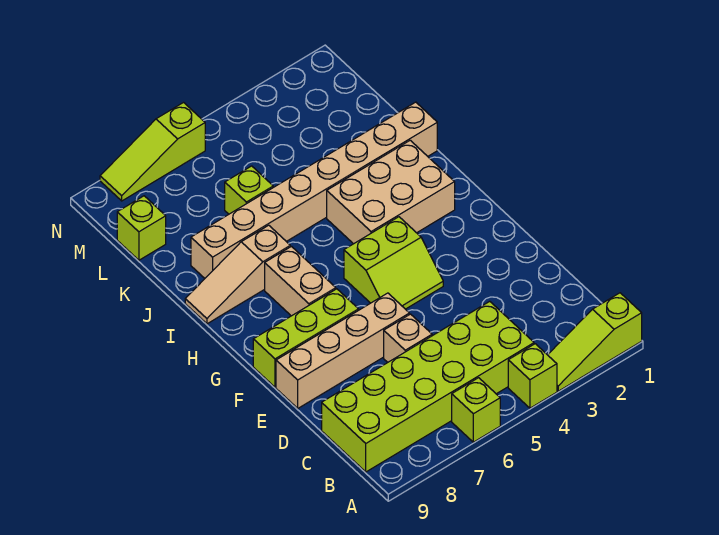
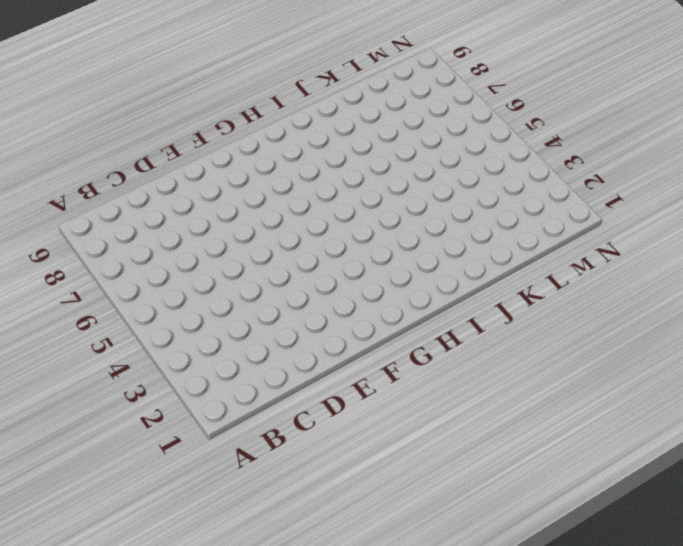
none -> lime 1x3 slope [548,293,642,391]
none -> lime 1x1 brick [508,344,557,408]
none -> lime 1x1 brick [452,378,500,442]

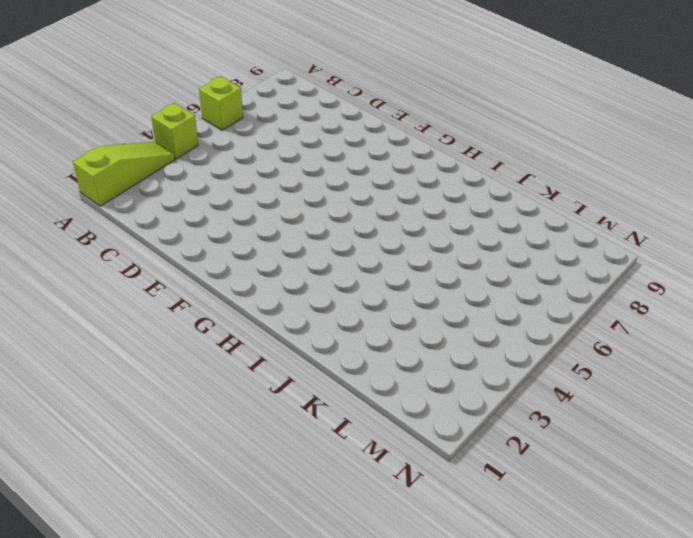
none -> lime 2x6 brick [322,301,534,472]
none -> tan 1x1 brick [384,314,432,362]
none -> tan 1x4 brick [276,293,409,408]

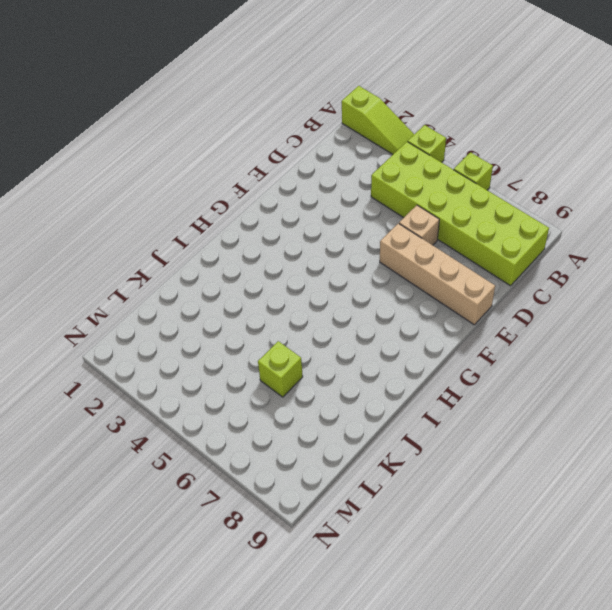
none -> lime 2x2 slope [344,217,443,309]
none -> lime 1x3 brick [253,289,359,387]
none -> tan 1x2 brick [265,247,336,316]

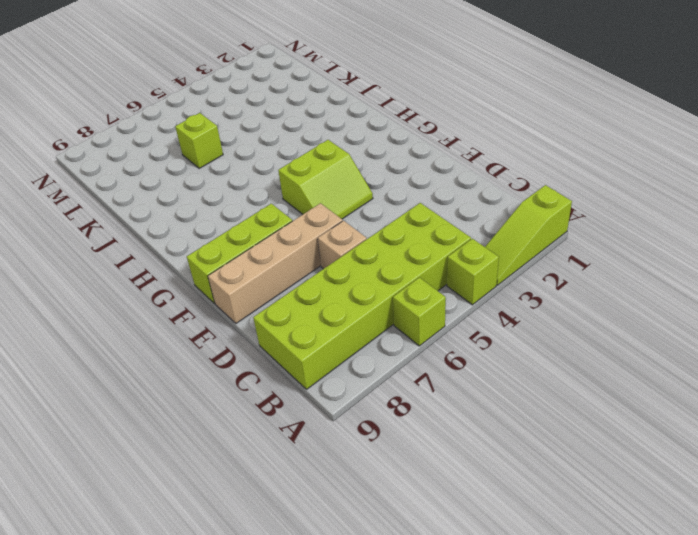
none -> tan 1x2 brick [265,247,336,316]
none -> tan 2x3 brick [327,140,455,244]
none -> tan 1x3 slope [185,225,290,324]

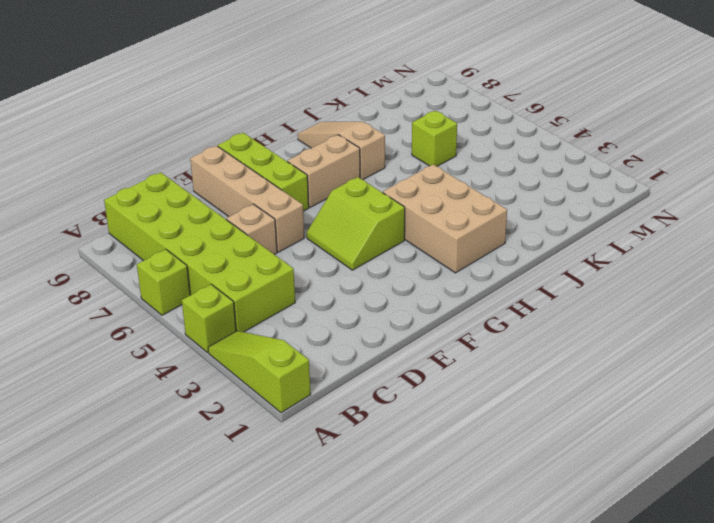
none -> tan 1x8 brick [191,102,437,278]
none -> lime 1x1 brick [117,196,166,260]
none -> lime 1x3 slope [100,103,205,201]

